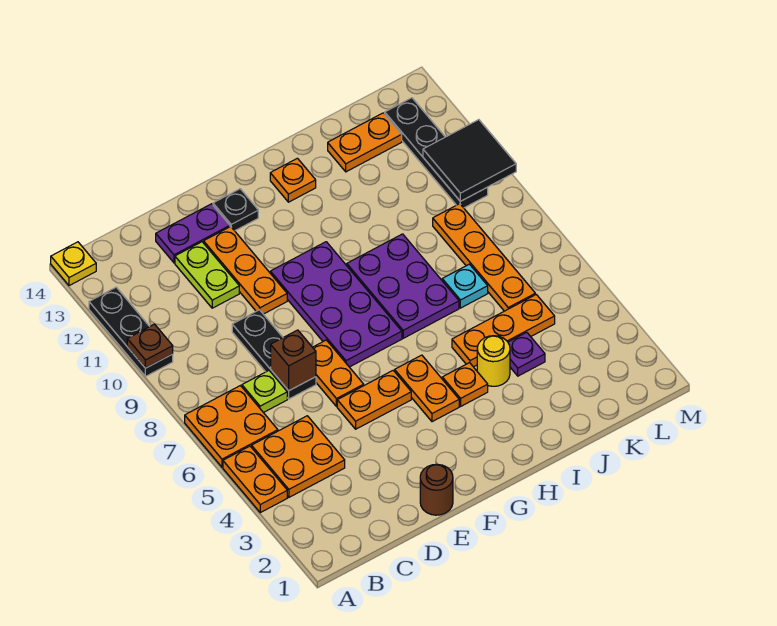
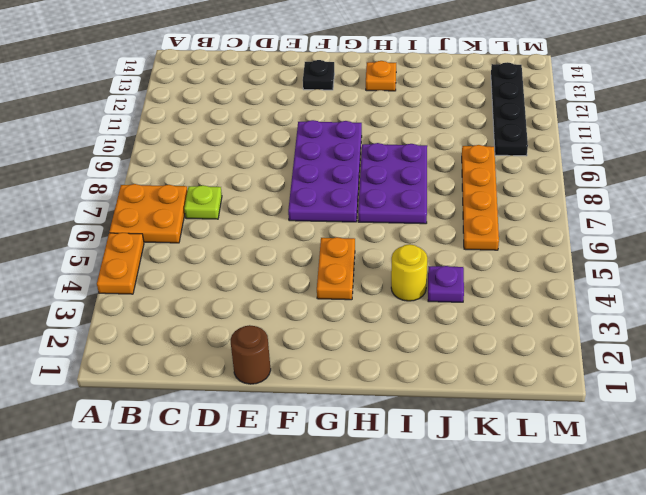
none -> black 1x3 plate [89,287,173,376]
none -> yellow 1x1 plate [51,242,96,286]
none -> orange 2x2 plate [252,416,345,497]

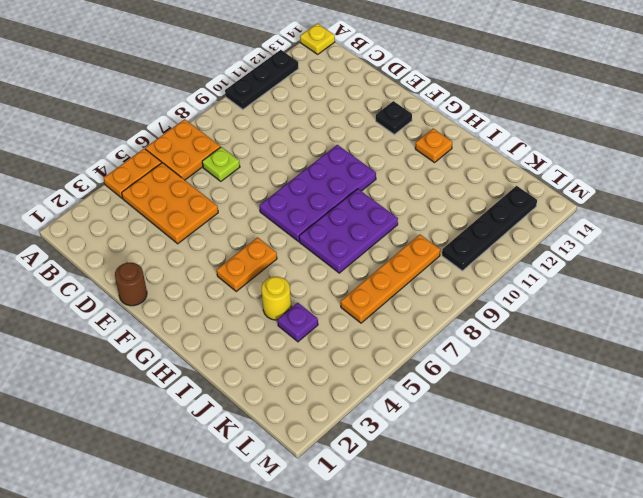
orange 2x3 plate [122,163,218,244] -> orange 2x2 plate [252,416,345,497]
none -> black 1x3 plate [232,310,316,399]
none -> lime 1x2 plate [175,242,239,308]
none -> purple 1x2 plate [156,204,230,263]

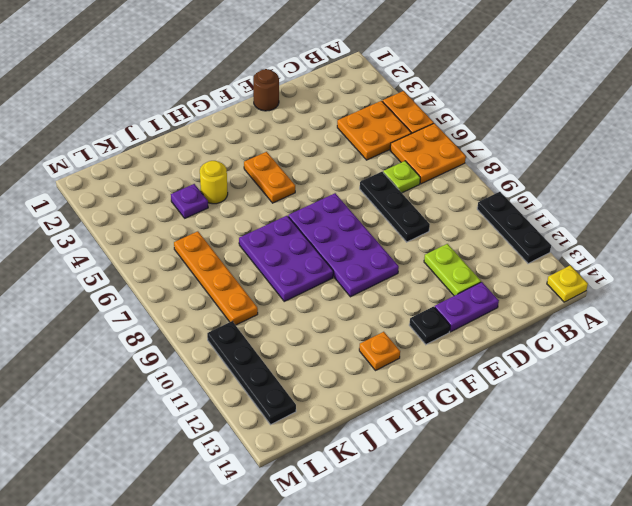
none -> orange 1x2 plate [337,371,411,429]
none -> orange 1x2 plate [313,340,364,407]
none -> orange 1x3 plate [204,227,287,314]

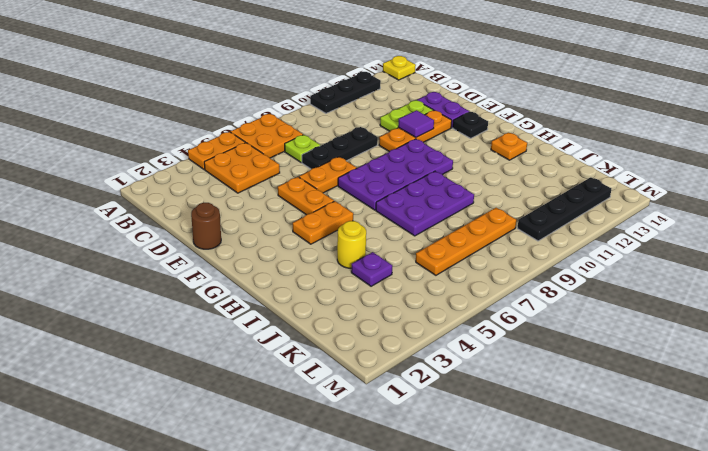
purple 1x1 tile [398,110,434,137] -> none
none -> orange 1x1 plate [442,363,488,406]
none -> orange 1x3 plate [452,295,555,367]
none -> cyan 1x1 plate [442,264,488,308]

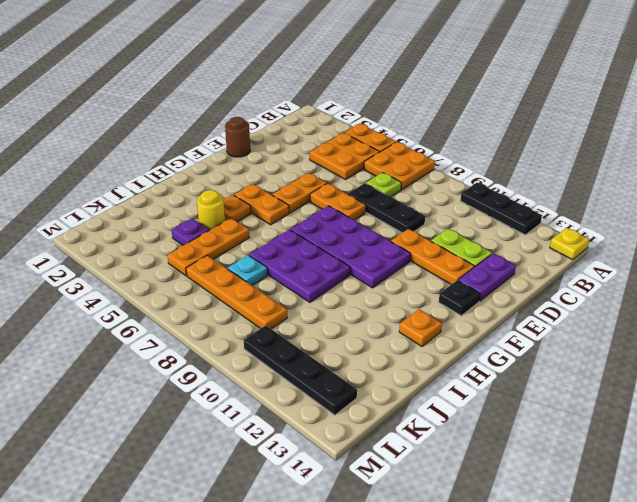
none -> orange 1x2 plate [328,113,402,172]
none -> brown 1x1 plate [127,324,173,368]
none -> brown 1x1 brick [271,330,316,391]

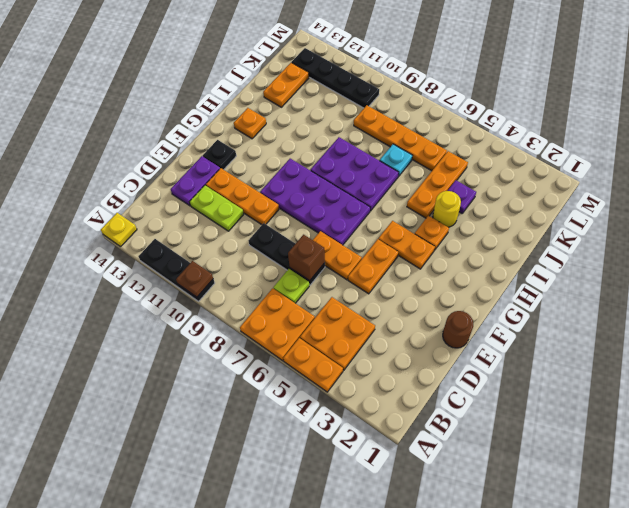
none -> black 2x2 tile [423,120,516,201]

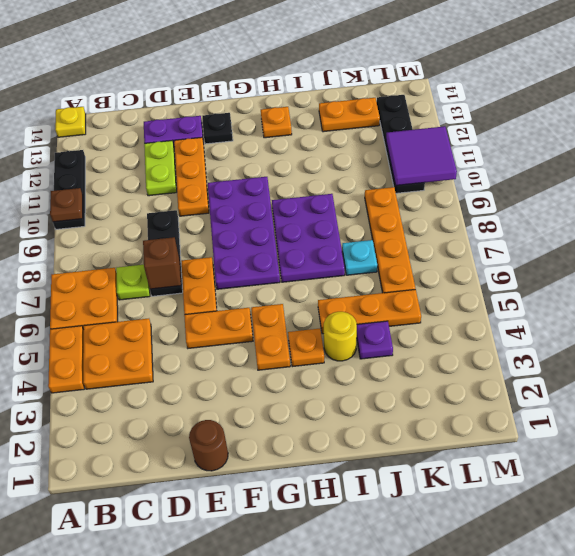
purple 2x2 tile [386,126,457,186] -> black 2x2 tile [423,120,516,201]

